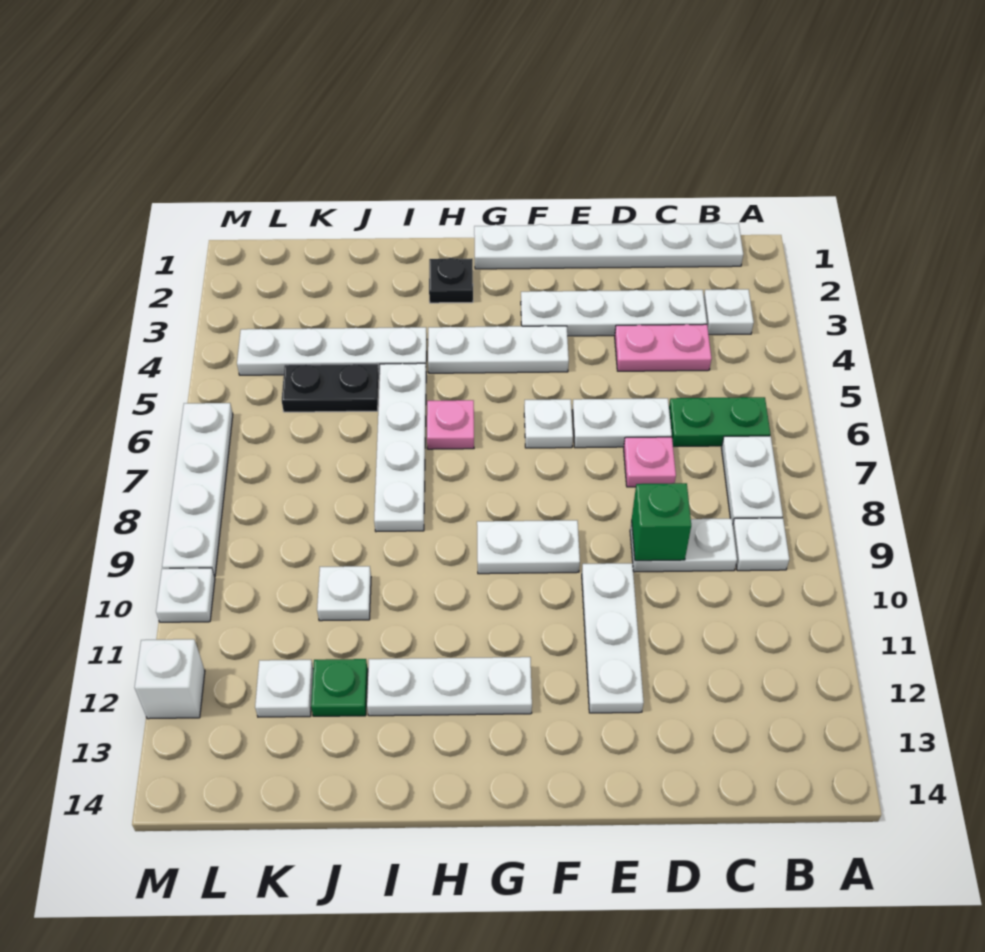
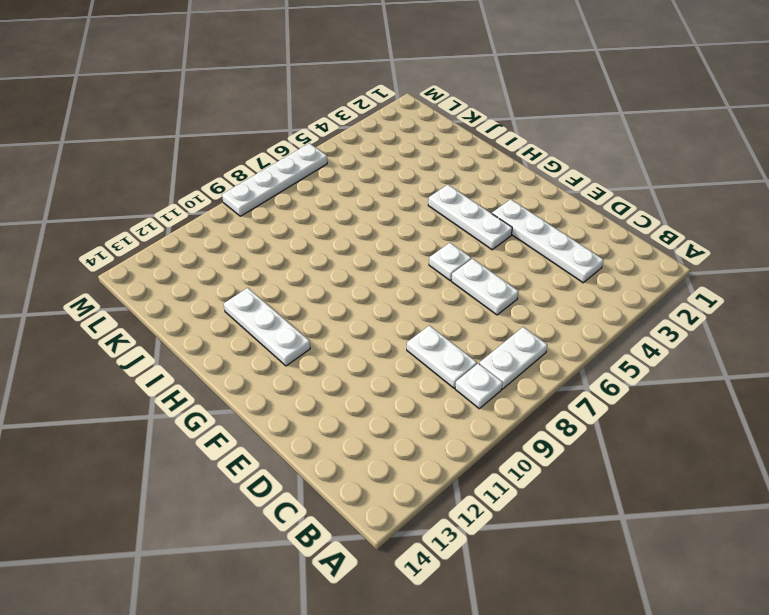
none -> white 1x6 plate [474,223,743,269]
none -> white 1x1 plate [704,289,754,335]
none -> green 1x2 plate [669,397,770,447]

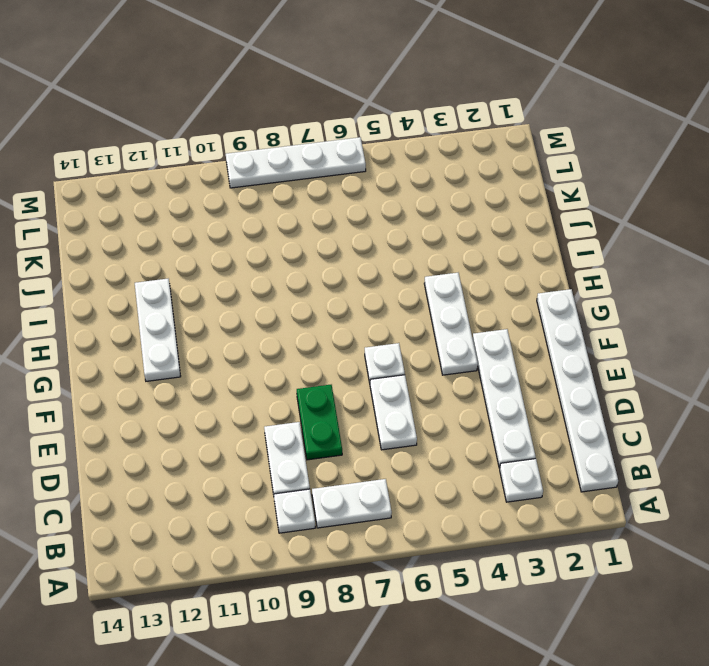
green 1x2 plate [297,385,342,460] -> green 1x2 plate moved to [669,397,770,447]
none -> pink 1x2 plate [615,324,711,371]
none -> pink 1x1 plate [624,437,676,487]
none -> white 1x3 plate [582,563,644,713]

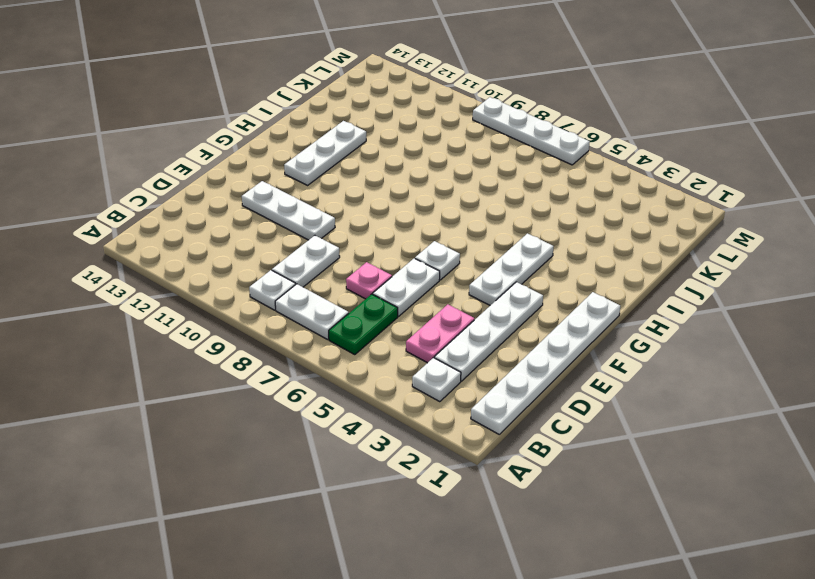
none -> white 1x2 plate [477,520,580,574]
none -> black 1x1 plate [429,258,473,303]
none -> pink 1x1 plate [427,400,474,449]

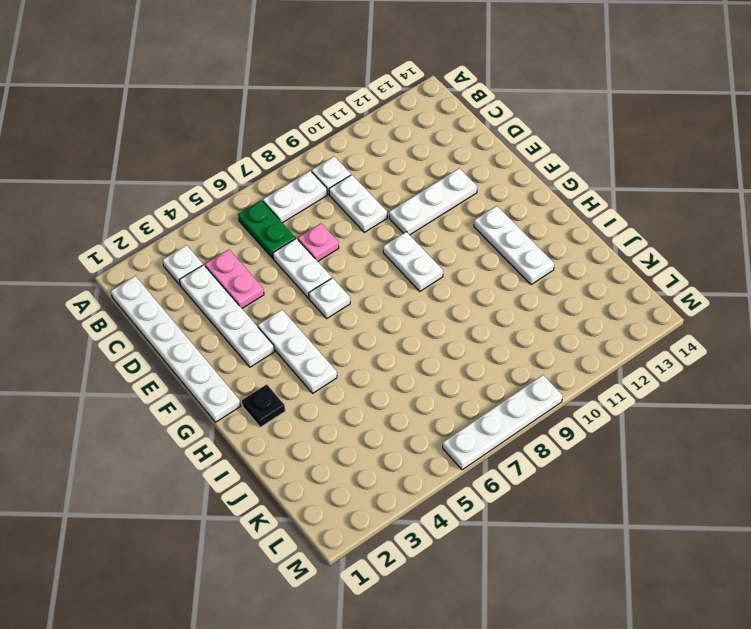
none -> pink 1x1 plate [427,400,474,449]
none -> white 1x4 plate [237,327,427,375]
none -> white 1x4 plate [374,363,426,532]

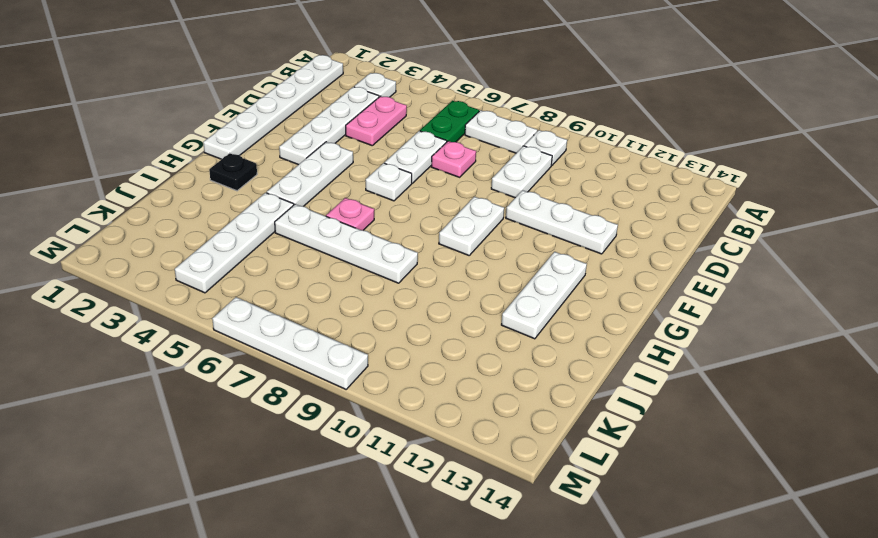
none -> black 1x2 plate [282,364,379,412]
none -> white 1x1 plate [317,566,371,621]
none -> green 1x1 plate [311,659,368,716]

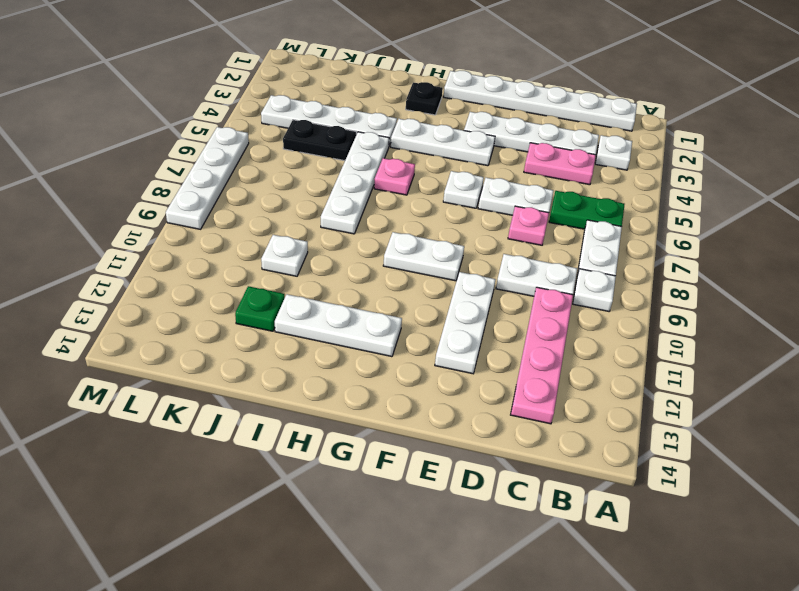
pink 1x4 plate [511,287,573,424] -> none
none -> white 1x1 plate [255,660,313,717]
none -> white 1x1 plate [156,568,215,622]
none -> white 1x1 brick [135,639,205,719]

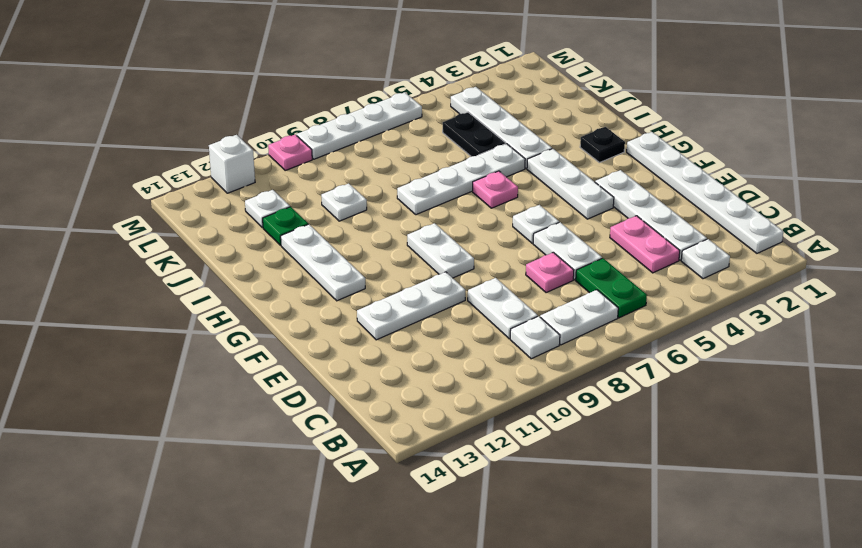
pink 1x1 plate [268,135,312,170] -> white 1x1 plate [156,568,215,622]
none -> green 1x1 brick [632,483,691,561]

